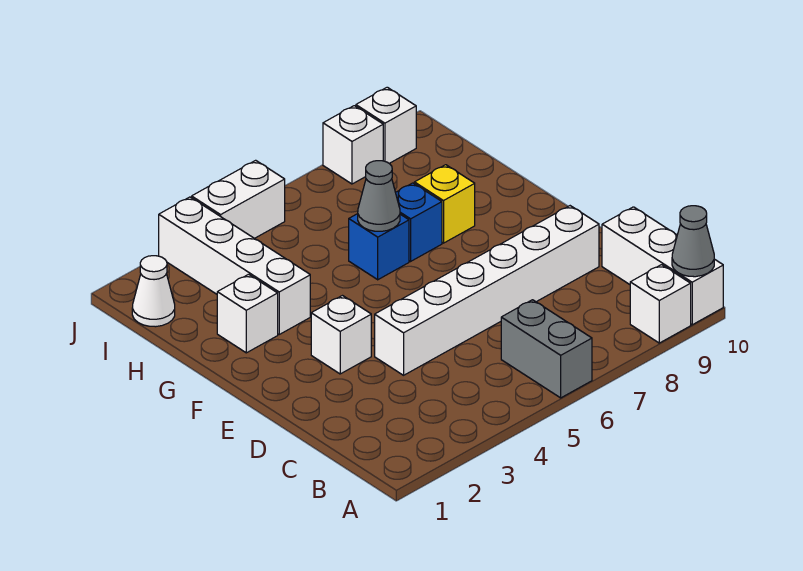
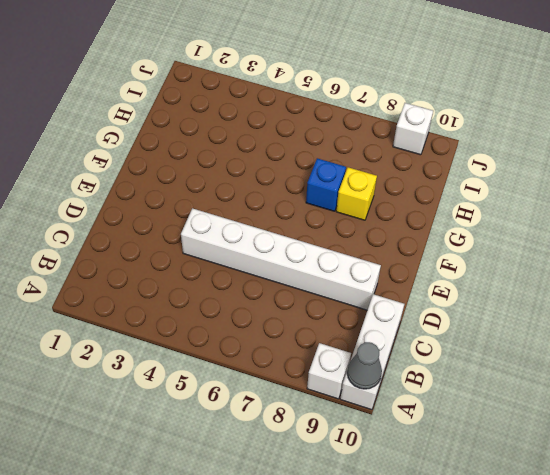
none -> grey 1x2 brick [501,300,592,398]
none -> white 1x1 brick [311,296,371,374]
none -> white 1x1 brick [217,274,278,353]

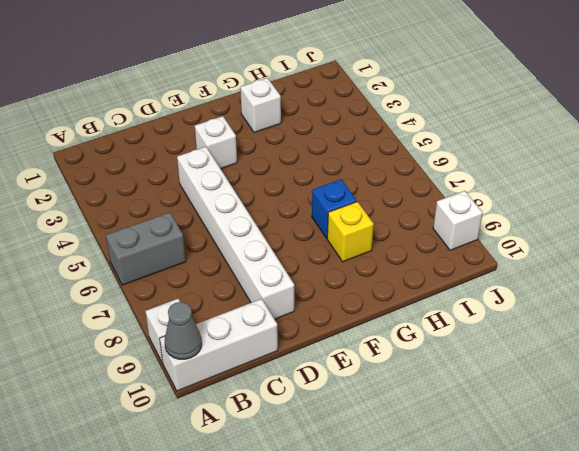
none -> white 1x4 brick [159,197,310,334]
none -> blue 1x1 brick [349,214,409,280]
none -> white 1x1 cone [132,256,175,327]

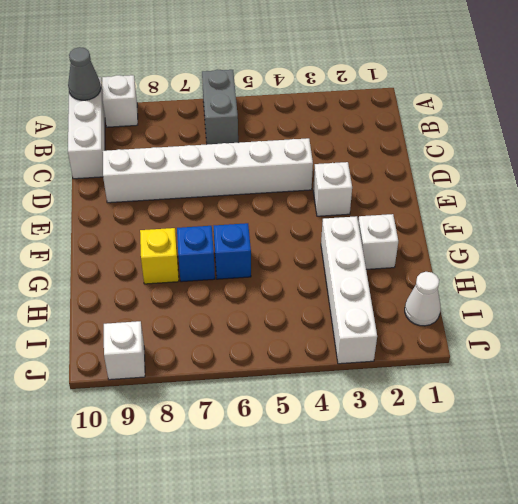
none -> white 1x2 brick [192,160,285,238]
none -> white 1x1 brick [323,106,383,184]
none -> grey 1x1 cone [358,161,400,231]

